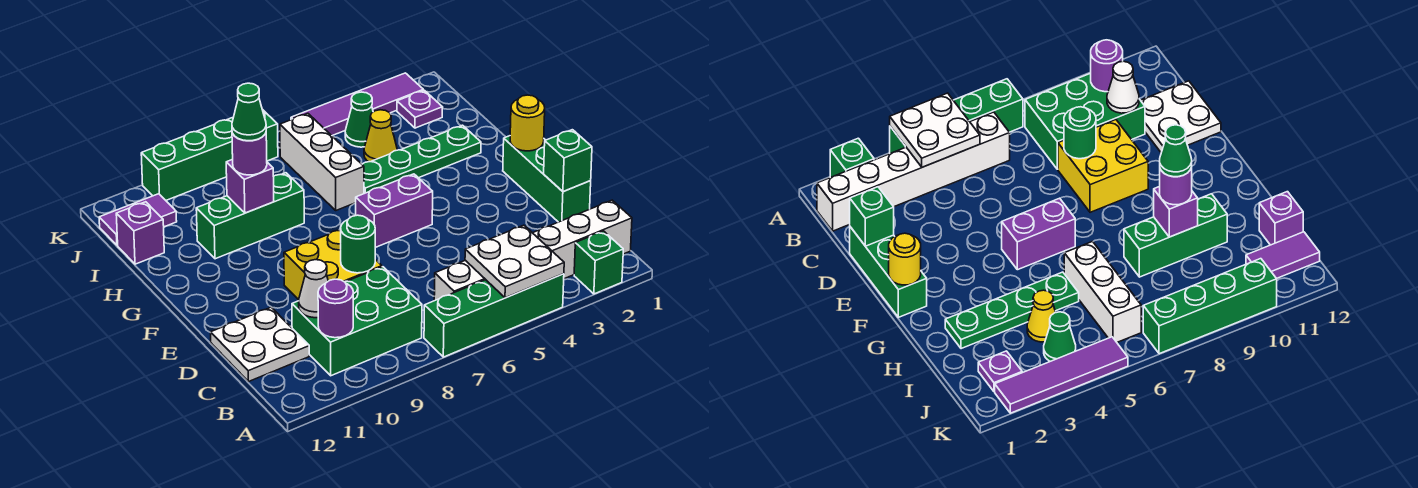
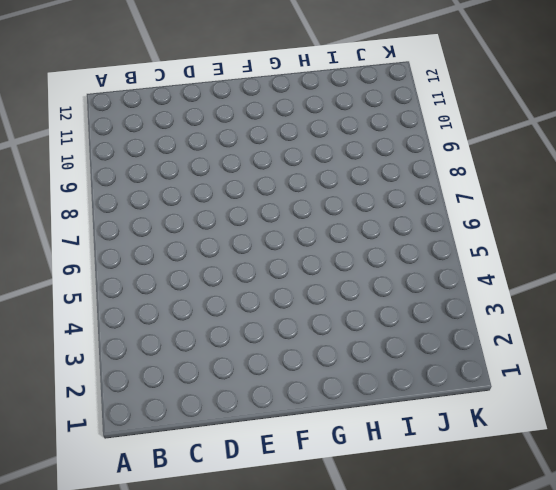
none -> green 1x1 brick [574,231,623,294]
none -> green 1x4 brick [424,274,564,357]
none -> white 1x6 brick [434,200,632,301]

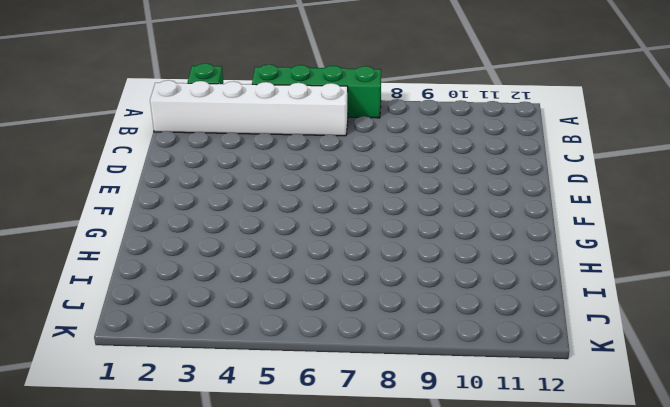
none -> green 2x3 brick [292,267,422,376]
none -> white 2x2 plate [211,307,309,382]
none -> green 1x3 brick [503,136,591,222]

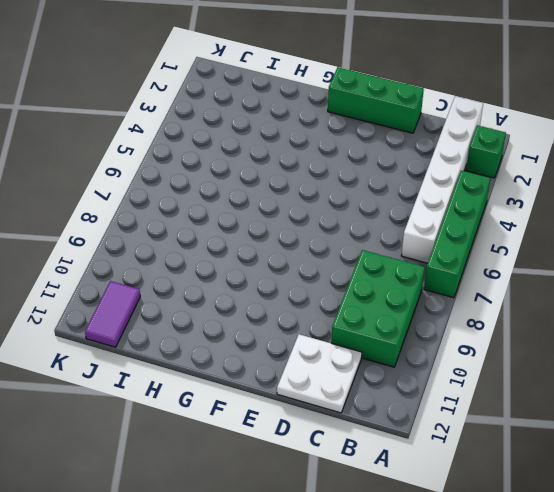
none -> yellow 2x2 brick [284,230,382,300]
none -> purple 1x2 brick [356,174,433,248]
none -> green 1x4 plate [362,125,481,194]

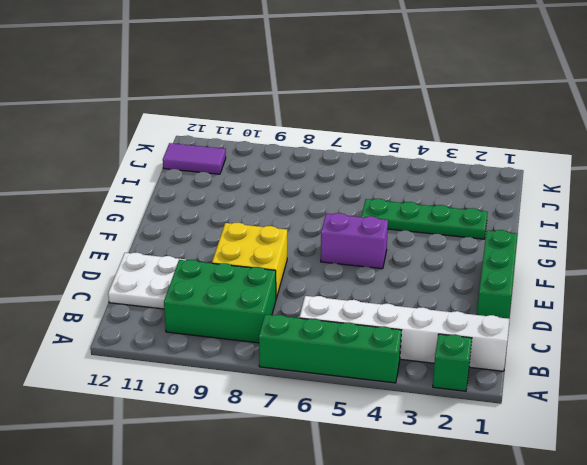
none -> white 1x3 brick [280,113,364,210]
none -> green 1x3 brick [196,173,304,259]
none -> yellow 1x1 cone [364,110,397,162]

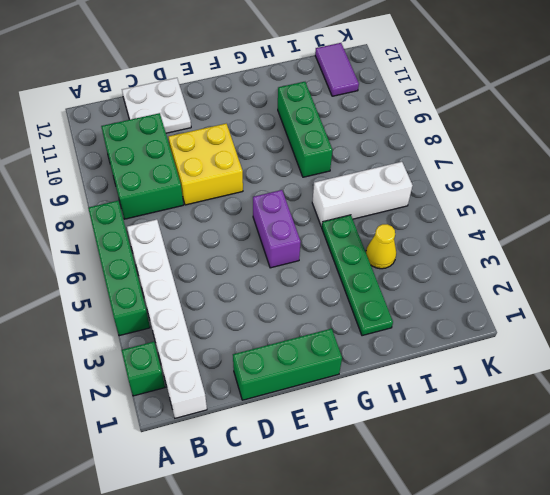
none -> purple 1x1 brick [116,202,164,264]
none -> purple 1x1 plate [397,90,443,128]
none -> green 1x1 cone [345,92,373,147]

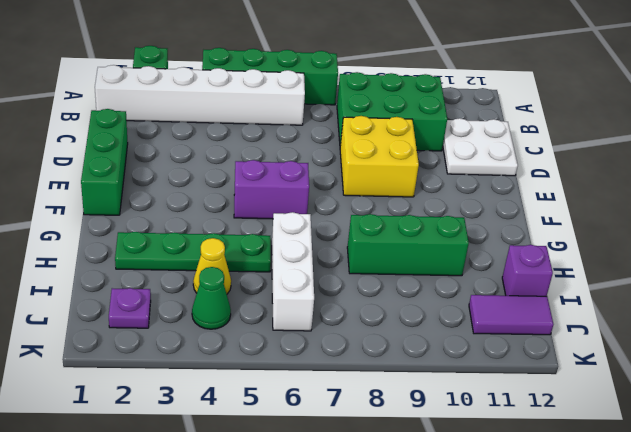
none -> purple 1x4 tile [291,73,423,136]
none -> green 1x4 brick [141,109,278,200]
none -> white 2x2 plate [465,225,564,298]

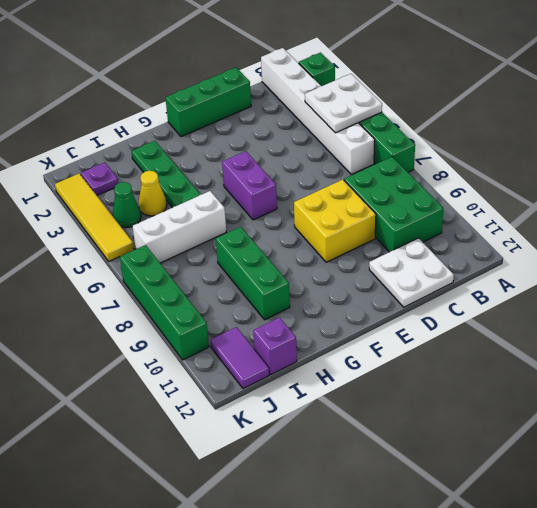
yellow 1x4 tile [55,173,134,261] -> purple 1x4 tile [291,73,423,136]
none -> purple 1x1 round brick [318,279,353,338]
none -> white 1x1 cone [299,260,328,318]
none -> green 1x1 brick [544,130,592,192]

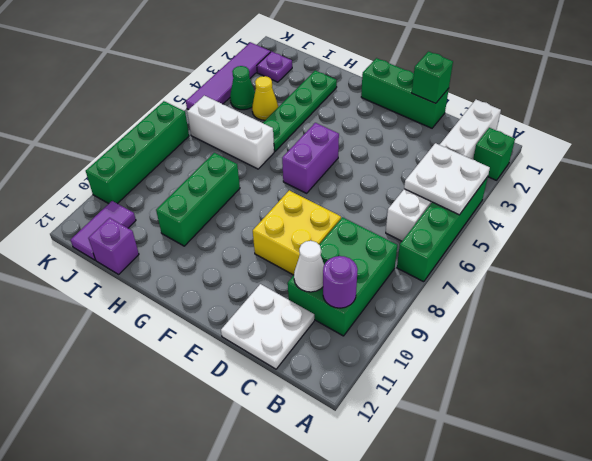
none -> green 1x1 round brick [341,215,375,273]
none -> yellow 1x1 round brick [510,95,545,151]
none -> purple 1x1 brick [226,159,274,213]

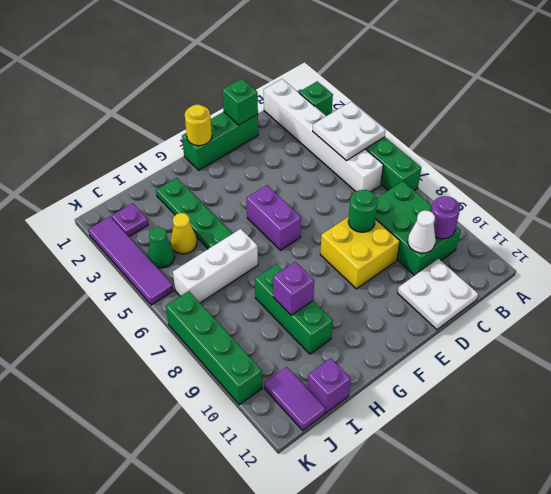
none -> purple 1x1 round brick [232,133,267,175]
none -> green 1x1 cone [232,83,266,141]

